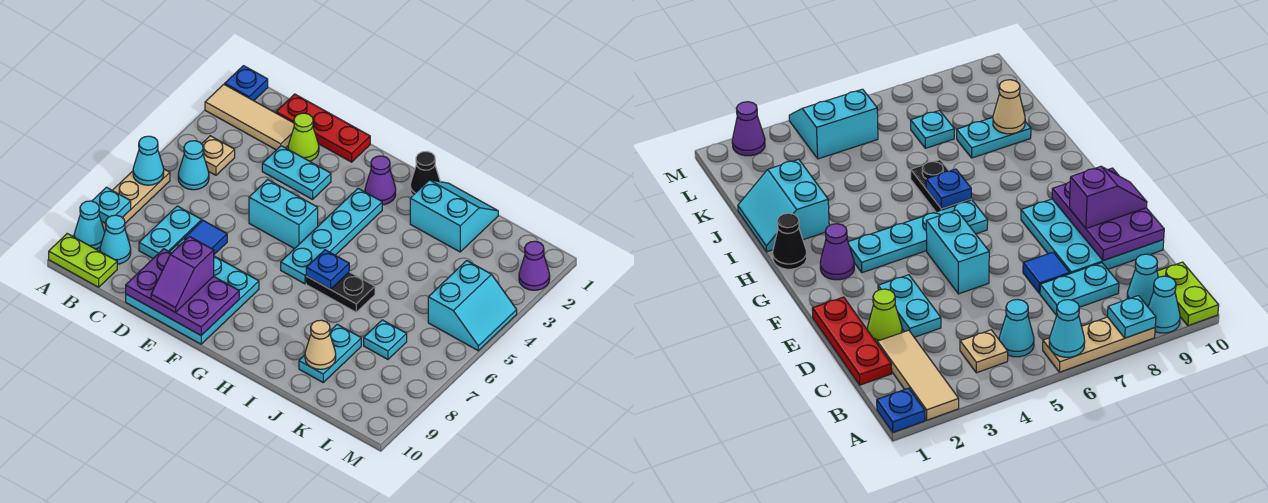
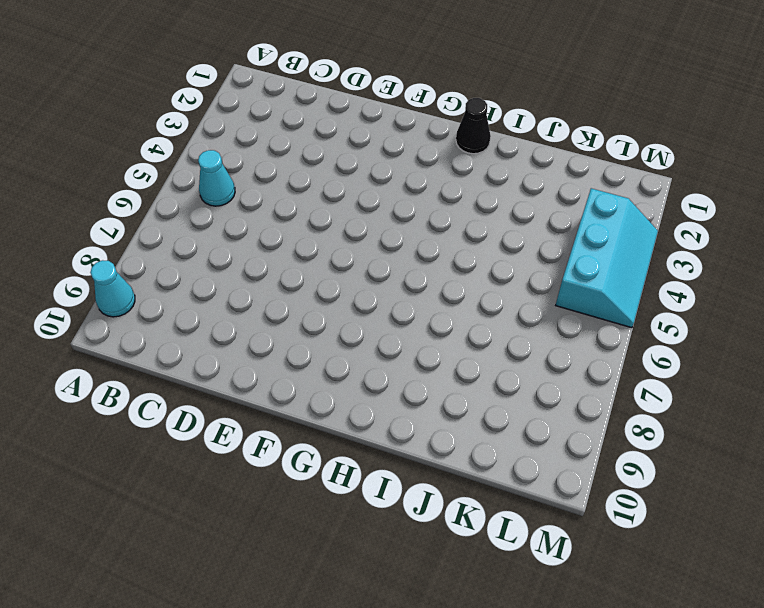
cyan 2x3 slope [556,188,658,328] -> cyan 2x2 slope [428,261,517,351]
none -> blue 1x1 plate [225,66,268,101]
none -> tan 1x3 tile [205,84,294,150]
none -> tan 1x3 plate [101,169,170,232]
none -> lime 1x2 plate [49,234,117,287]

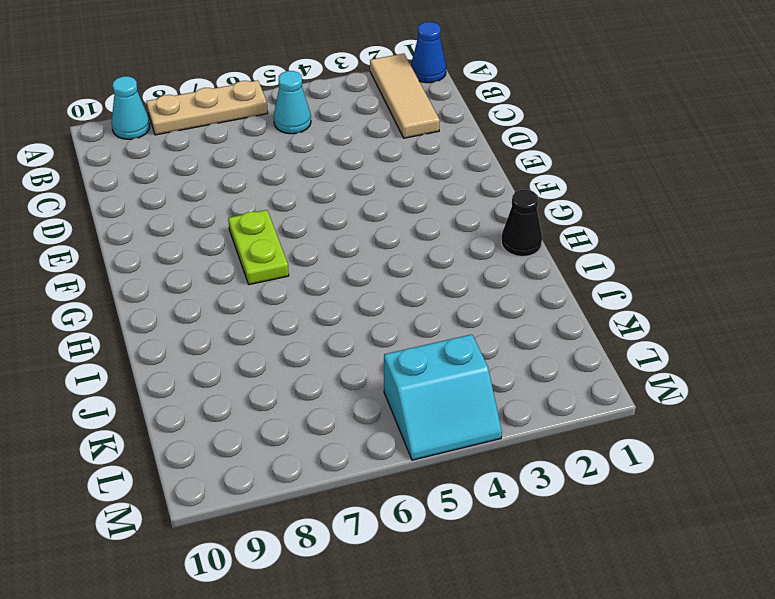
blue 1x1 cone [411,22,446,83] -> blue 1x1 plate [225,66,268,101]
lime 1x2 plate [228,210,289,285] -> lime 1x2 plate moved to [49,234,117,287]
none -> tan 1x1 plate [202,136,235,175]
none -> cyan 1x1 cone [100,215,131,264]
none -> red 1x3 plate [276,94,370,162]
none -> cyan 1x2 plate [139,206,202,258]

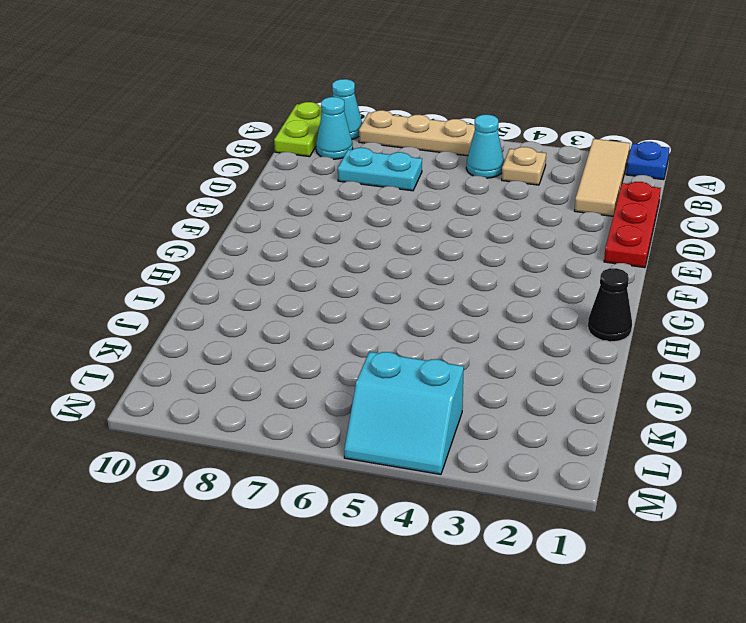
none -> lime 1x1 cone [288,113,319,161]
none -> cyan 1x2 plate [262,146,331,199]
none -> blue 1x1 tile [184,220,227,254]
none -> cyan 3x3 plate [126,239,259,344]

